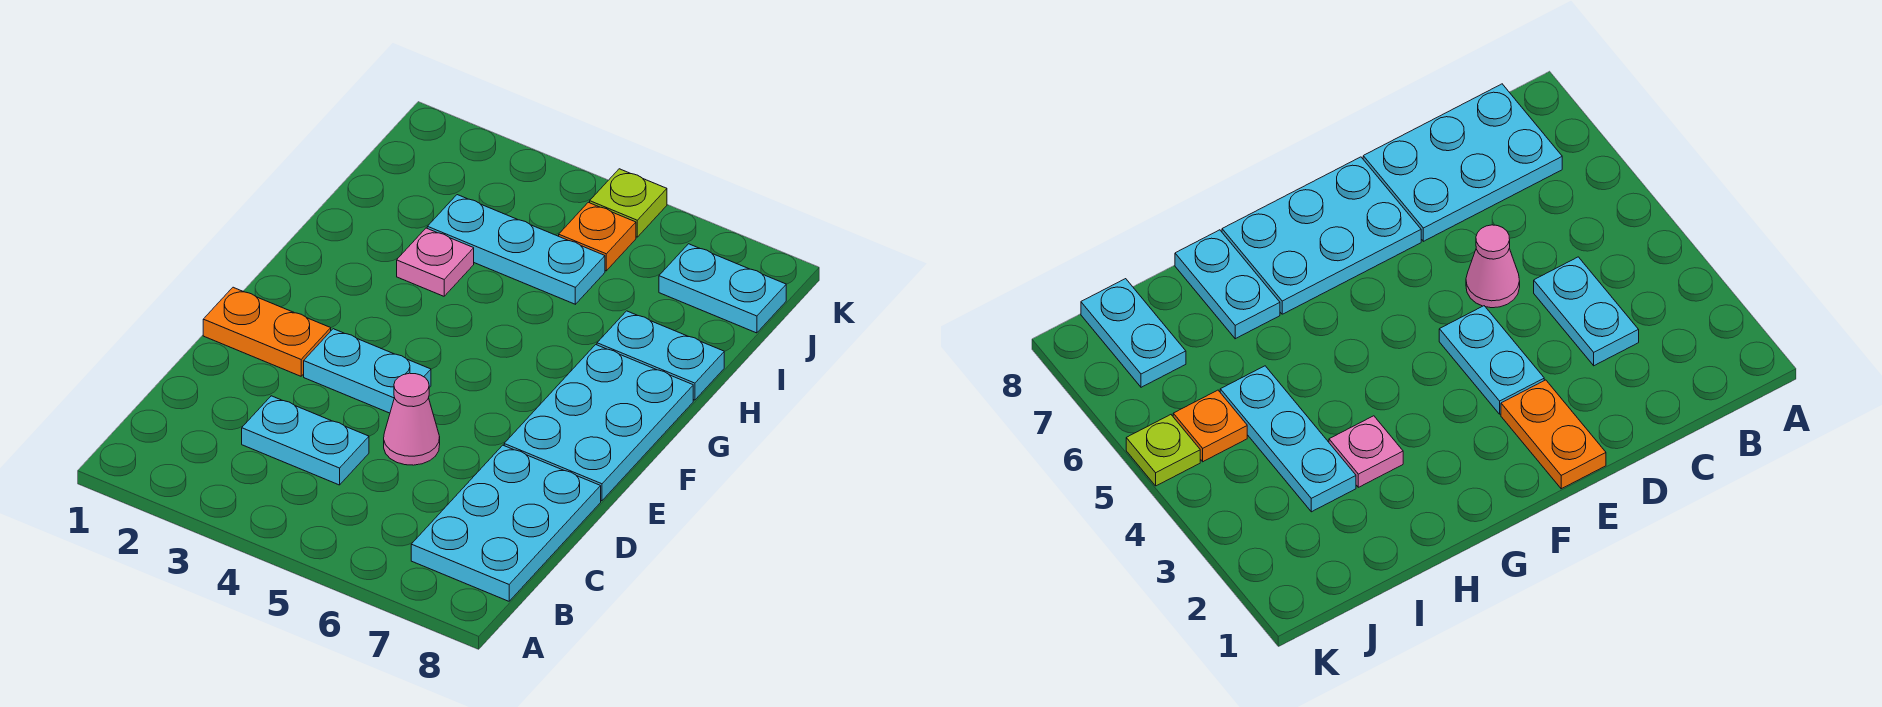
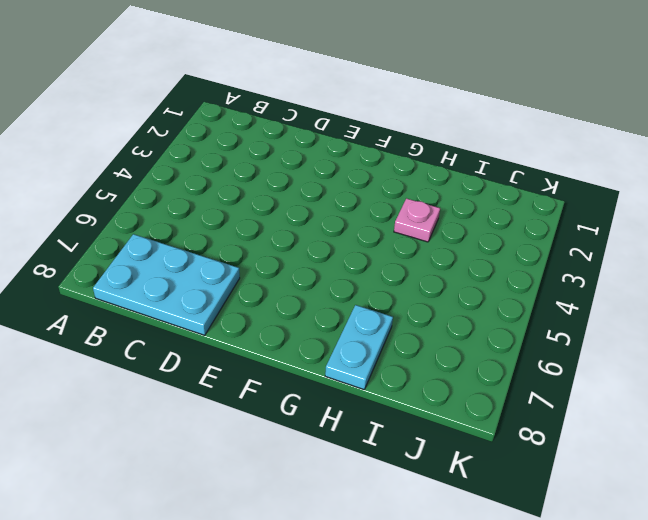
none -> cyan 1x2 plate [242,396,369,485]
none -> pink 1x1 cone [384,373,440,465]
none -> orange 1x2 plate [203,287,331,376]

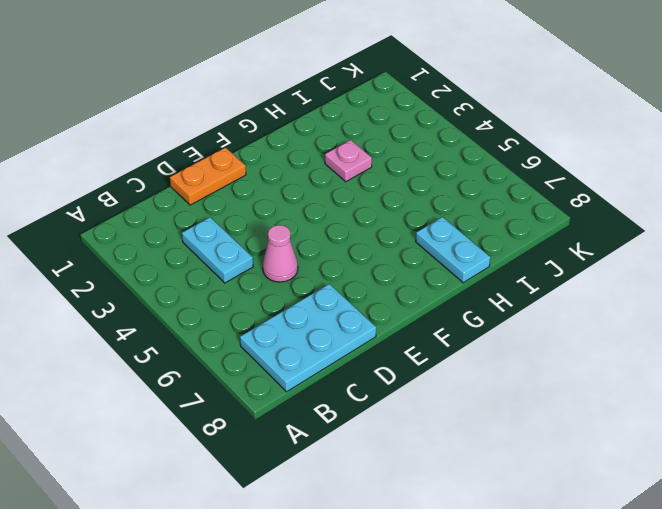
orange 1x2 plate [170,148,246,205] -> orange 1x2 plate turned to [203,287,331,376]
none -> cyan 1x2 plate [304,329,431,413]
none -> cyan 2x3 plate [504,345,693,501]
none -> cyan 1x3 plate [427,195,605,304]

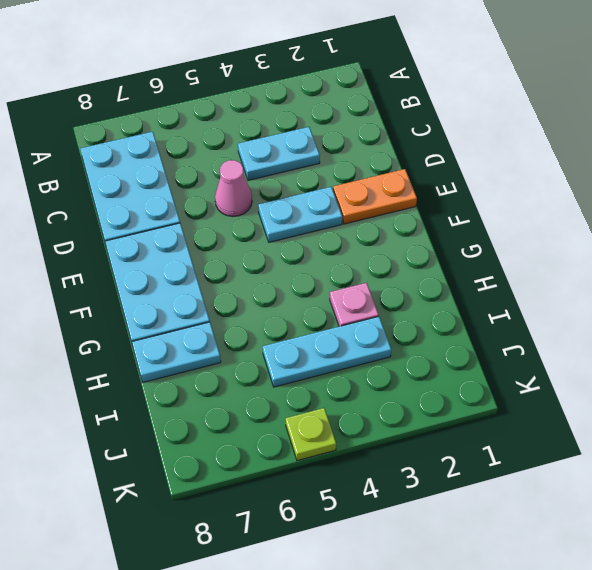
none -> orange 1x1 plate [559,202,636,271]
none -> cyan 1x2 plate [659,244,786,333]

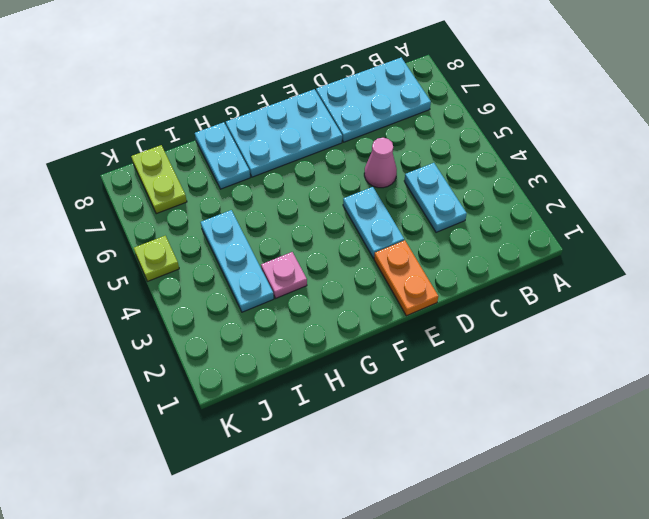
lime 1x2 plate [131,145,187,214] -> cyan 1x2 plate [659,244,786,333]
none -> orange 1x1 plate [559,202,636,271]

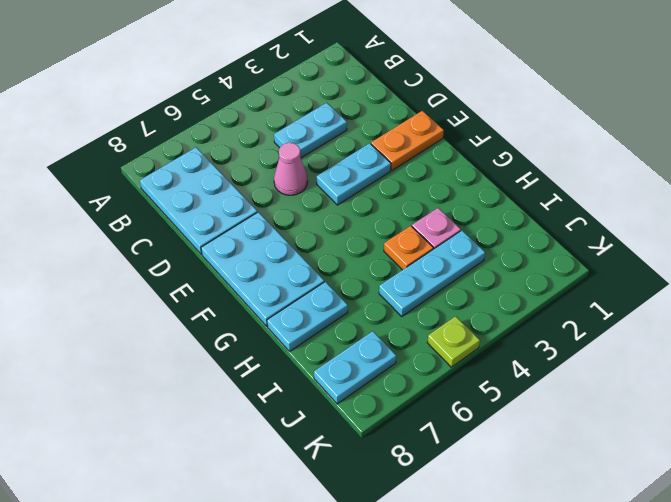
orange 1x1 plate [384,226,433,270] -> orange 1x1 plate moved to [559,202,636,271]

